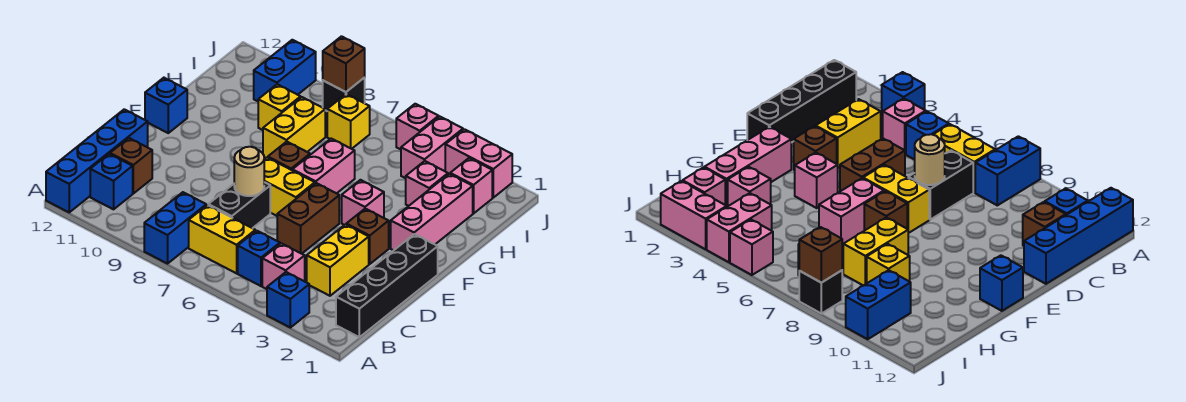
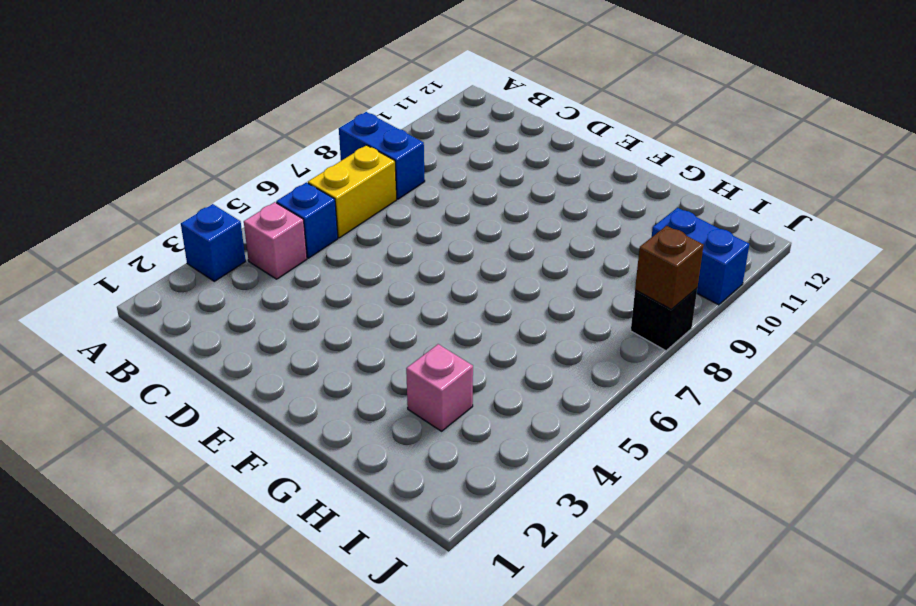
none -> blue 1x4 brick [46,109,148,212]
none -> black 1x4 brick [336,234,438,337]
none -> blue 1x1 brick [90,154,133,209]
none -> yellow 1x2 brick [307,224,369,296]

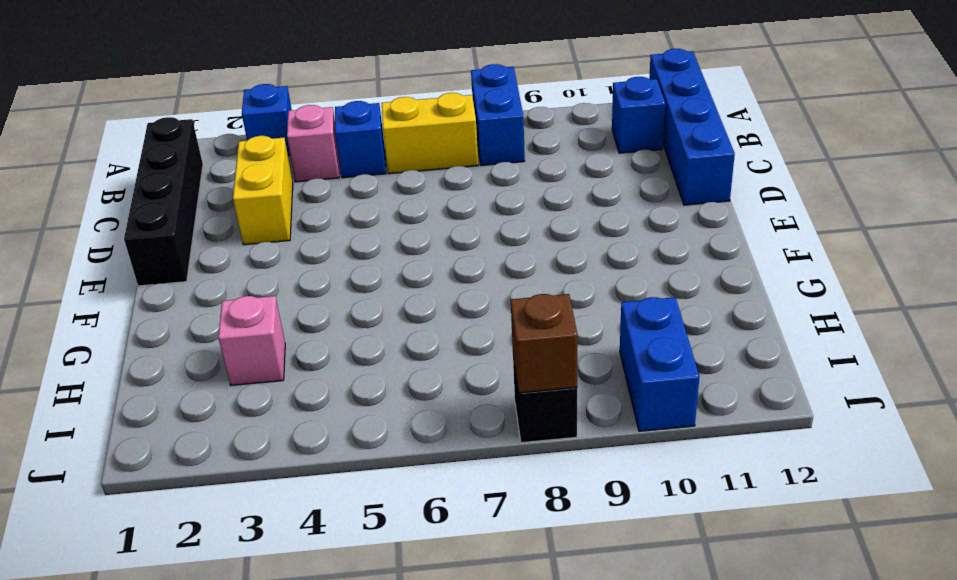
none -> black 1x2 brick [208,182,270,228]
none -> brown 1x1 brick [110,138,152,193]
none -> brown 1x2 brick [277,183,339,254]
none -> brown 1x1 brick [346,209,389,264]

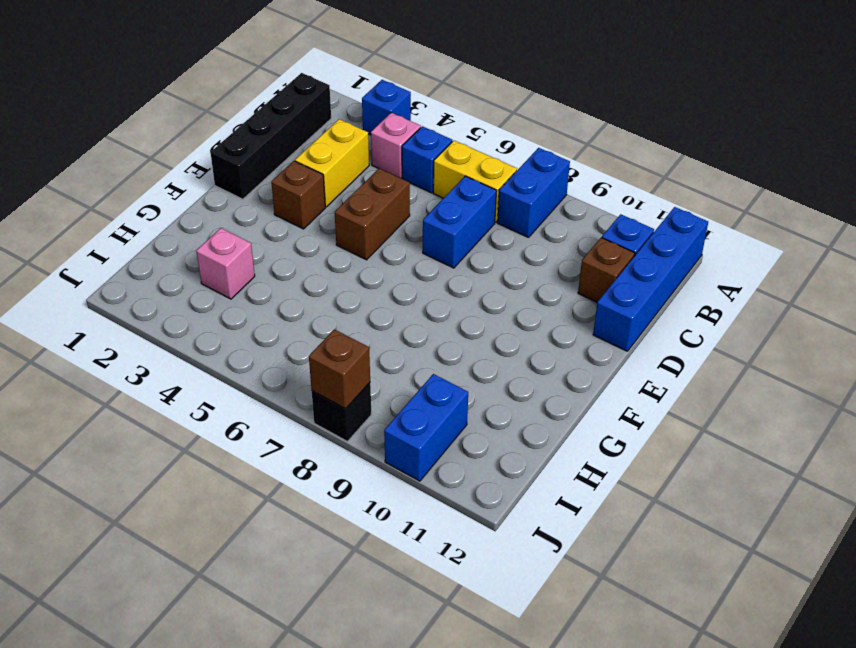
blue 1x2 brick [423,176,497,268] -> black 1x2 brick [208,182,270,228]
none -> yellow 1x2 brick [264,158,315,216]
none -> pink 1x3 brick [391,174,473,251]
none -> pink 1x1 brick [342,180,384,225]
none -> pink 1x2 brick [292,139,355,193]

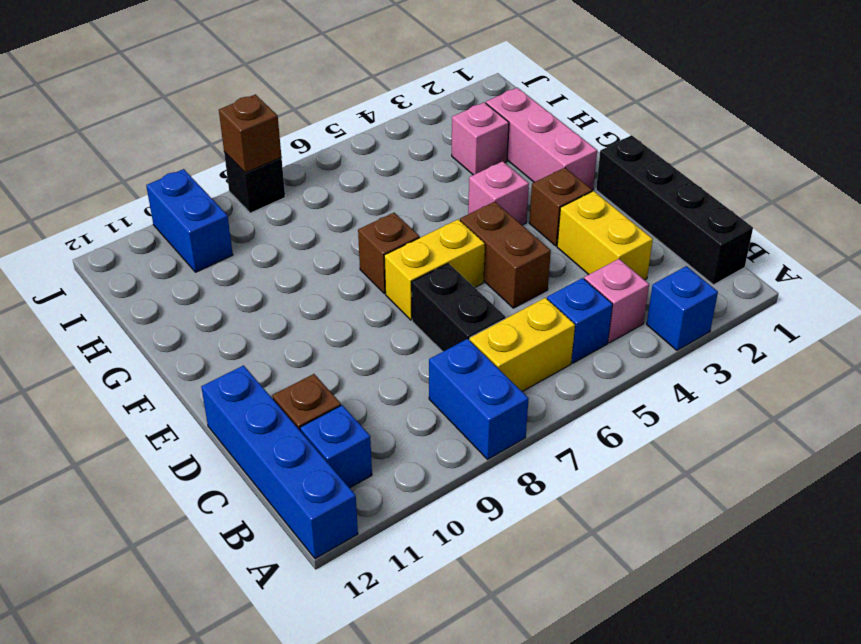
none -> pink 1x2 brick [292,139,355,193]
none -> blue 1x1 brick [145,78,187,133]
none -> yellow 1x2 brick [263,97,325,158]
none -> yellow 1x1 brick [258,84,301,130]

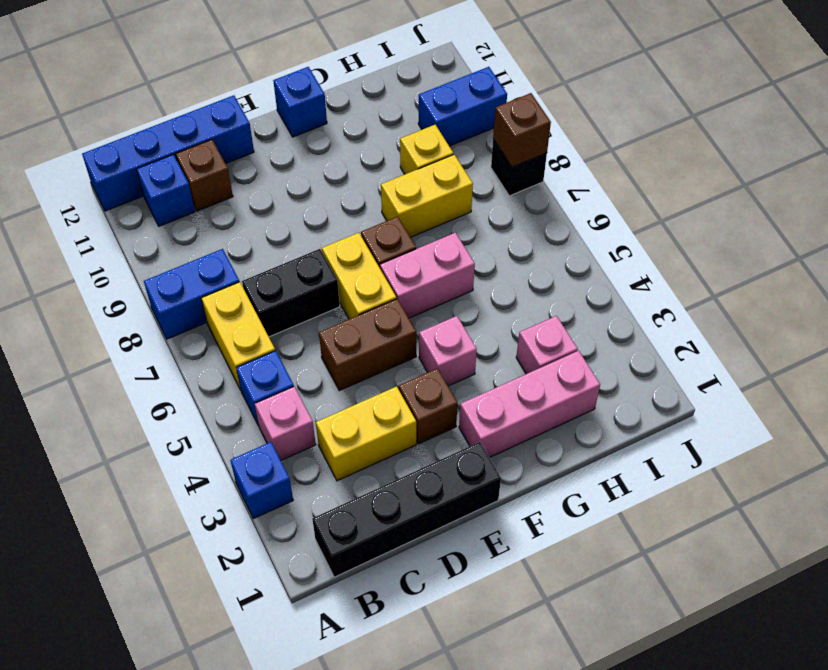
none -> pink 1x1 brick [450,158,492,213]
none -> pink 1x2 brick [401,117,463,178]
none -> yellow 1x1 brick [327,94,370,149]
none -> pink 1x2 brick [445,129,512,198]

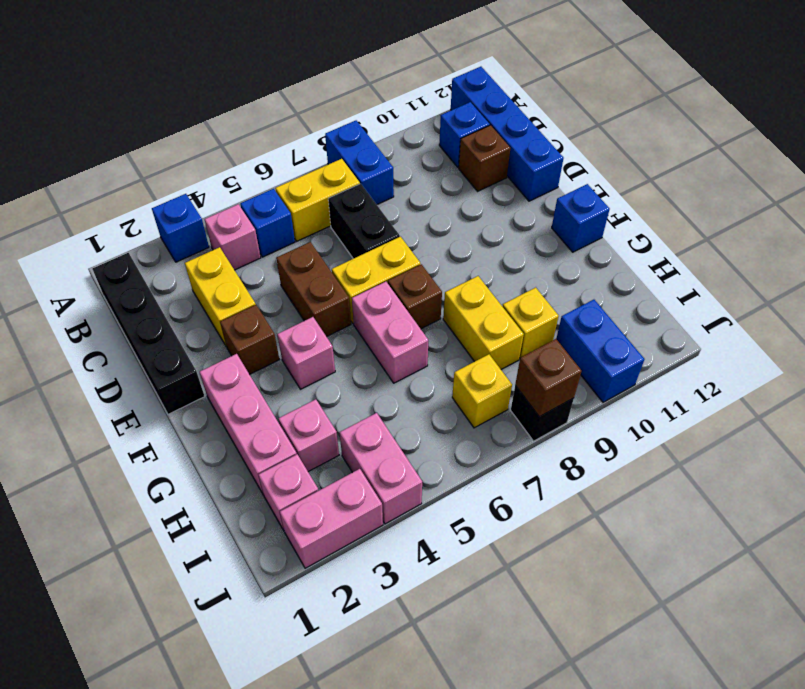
none -> pink 1x1 brick [396,104,439,149]
none -> tan 1x1 round brick [234,147,264,196]

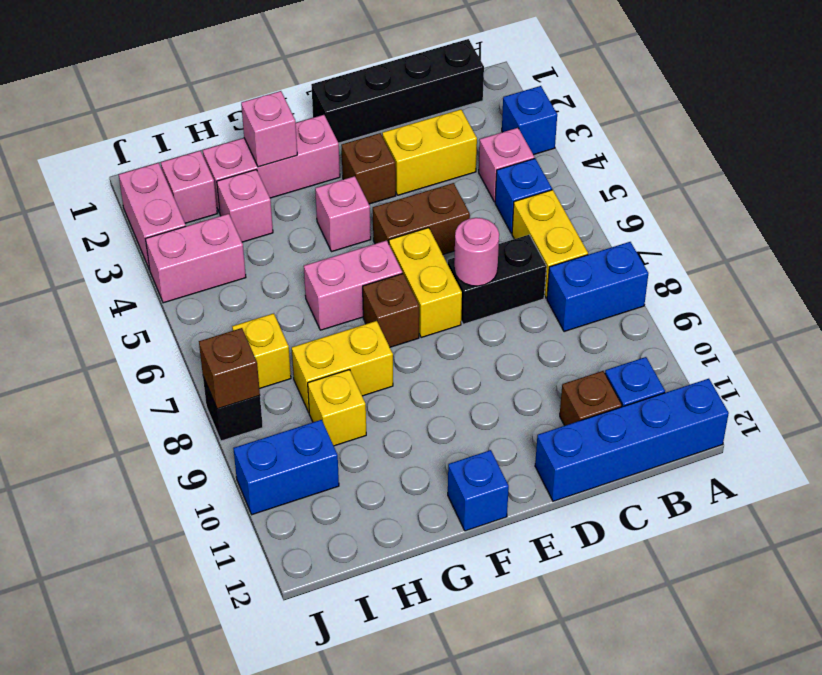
pink 1x1 round brick [454,218,499,286] -> tan 1x1 round brick [234,147,264,196]
pink 1x1 brick [241,91,297,167] -> pink 1x1 brick moved to [396,104,439,149]

